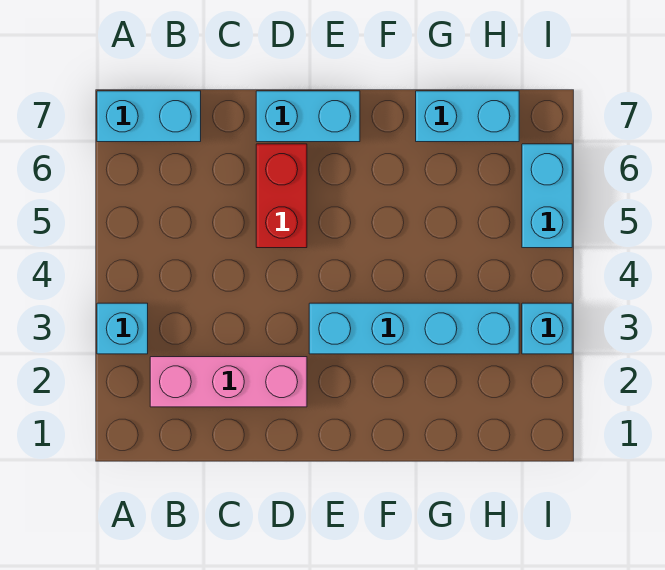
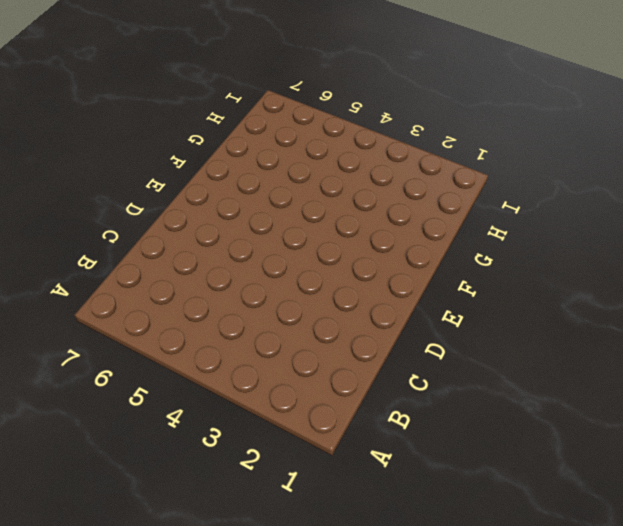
none -> cyan 1x1 brick [97,303,148,354]
none -> cyan 1x2 brick [97,91,201,142]

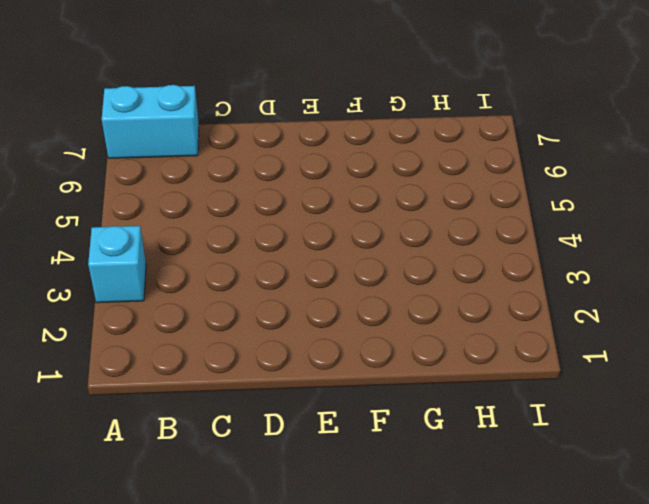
none -> pink 1x3 brick [150,357,307,407]
none -> red 1x2 brick [256,144,307,248]

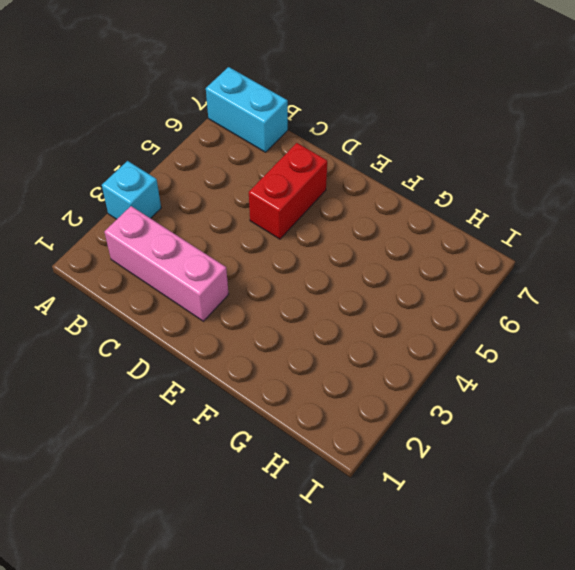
none -> cyan 1x2 brick [256,91,360,142]
none -> cyan 1x4 brick [309,303,519,354]

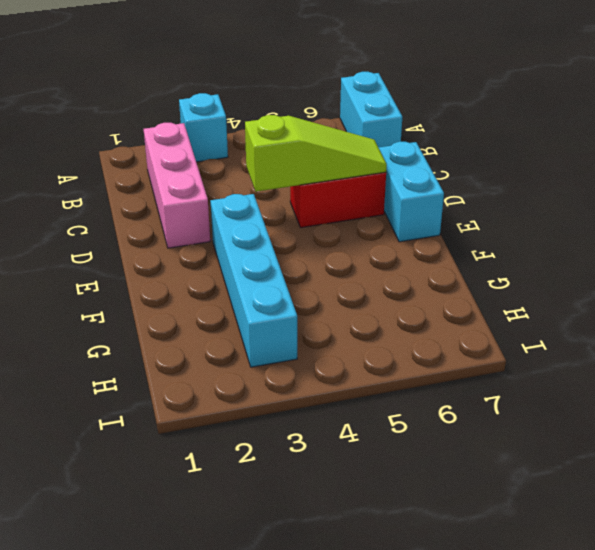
lime 1x3 slope [245,115,387,192] -> none
none -> cyan 1x2 brick [416,91,519,142]
none -> cyan 1x1 brick [522,303,572,354]

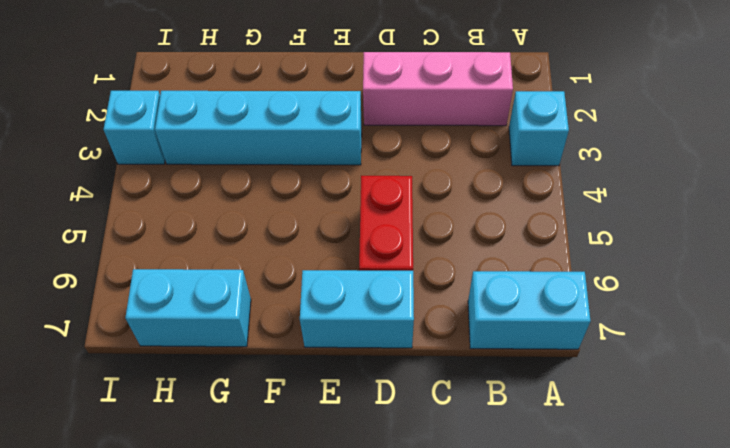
none -> cyan 1x2 brick [522,144,572,248]

